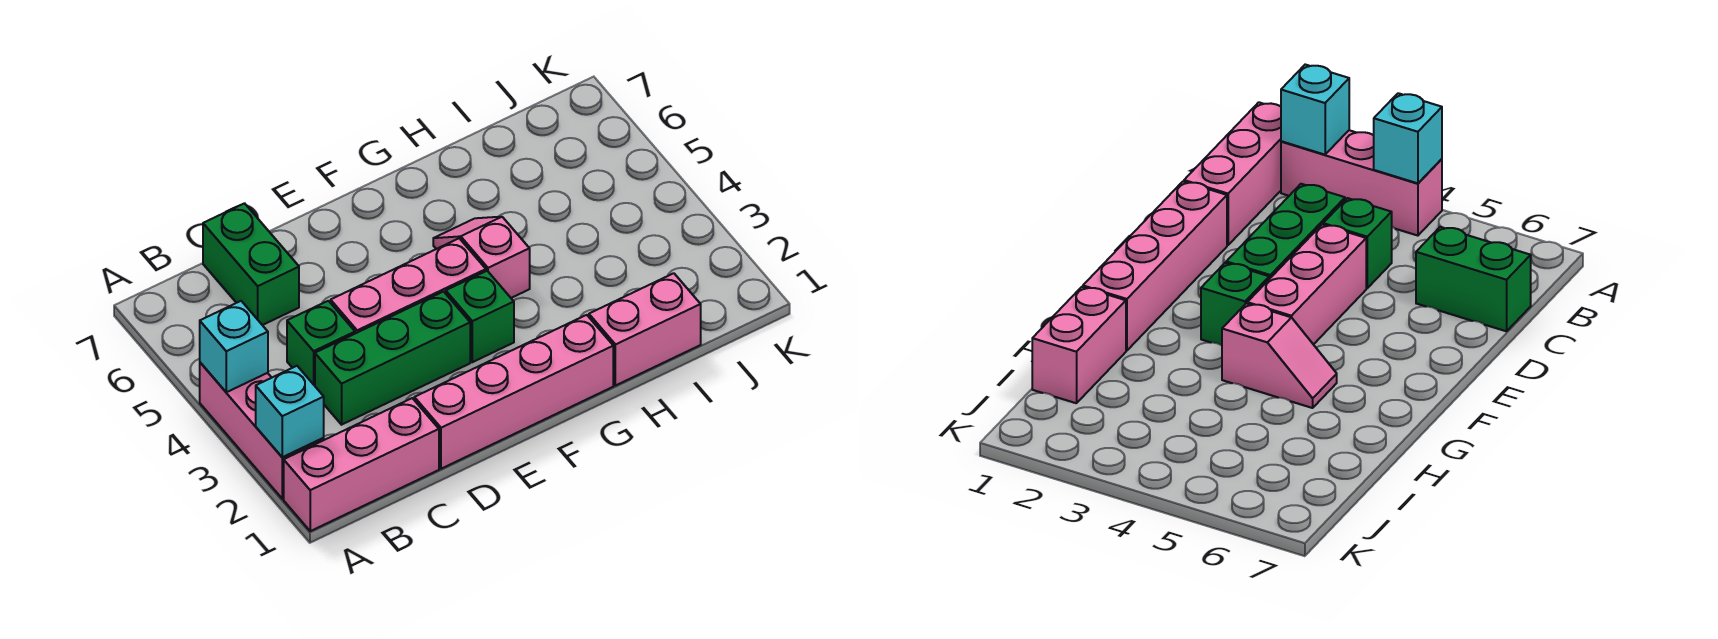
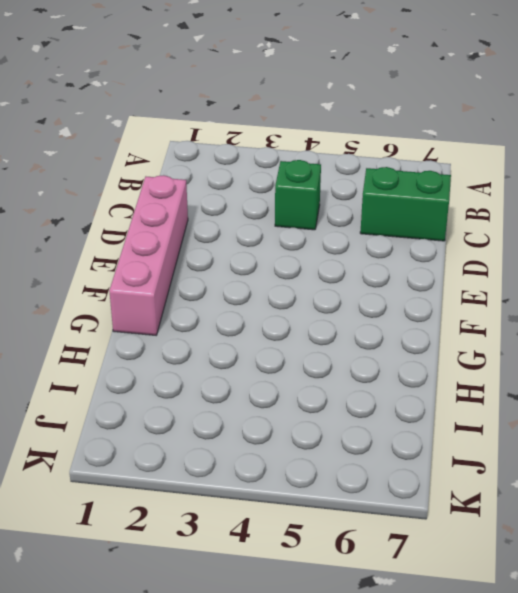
none -> pink 1x3 brick [284,398,439,531]
none -> pink 1x3 brick [200,363,324,499]
none -> green 1x3 brick [315,292,470,425]

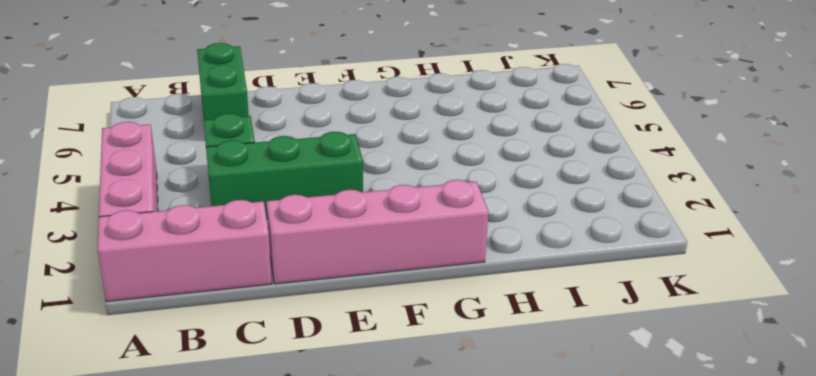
none -> pink 1x3 brick [331,238,486,333]
none -> green 1x1 brick [446,271,514,362]
none -> pink 1x2 slope [433,217,530,298]

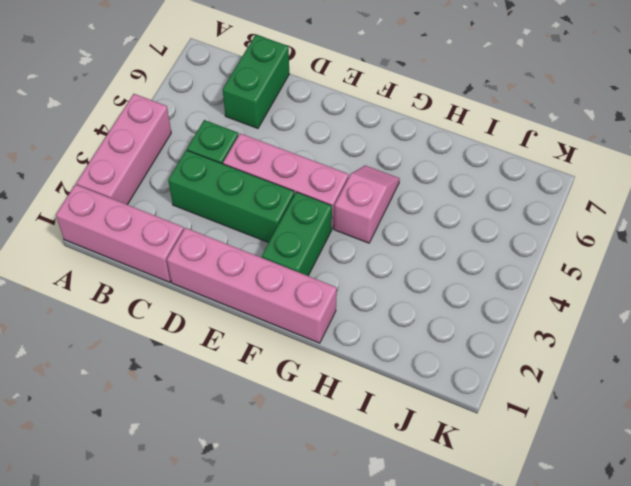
green 1x2 brick [262,192,332,276] -> green 1x1 brick [446,271,514,362]
none -> pink 1x2 brick [589,273,701,386]
none -> cyan 1x1 brick [256,366,324,457]
none -> cyan 1x1 brick [200,301,268,392]

